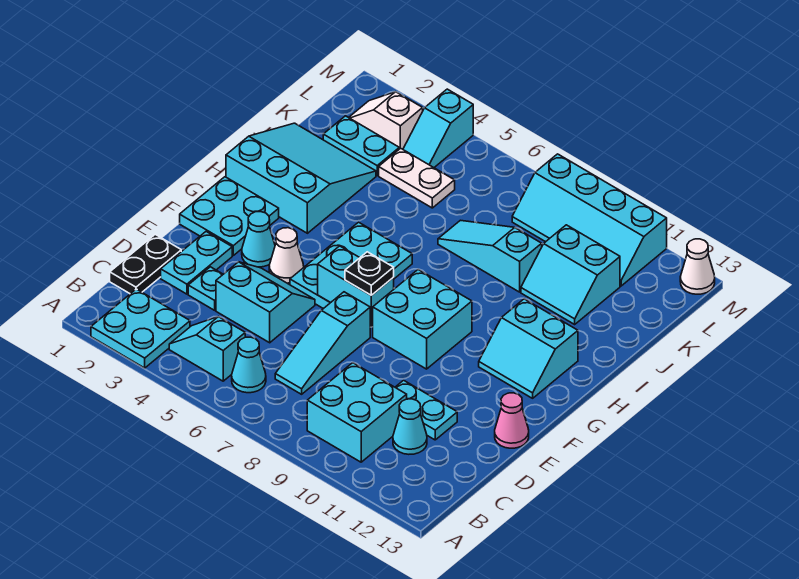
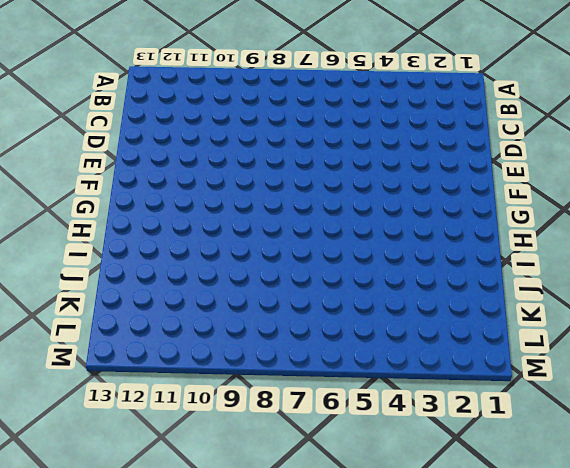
none -> cyan 2x2 plate [91,289,190,368]
none -> cyan 1x2 slope [169,317,245,381]
none -> cyan 1x1 cone [232,337,266,393]

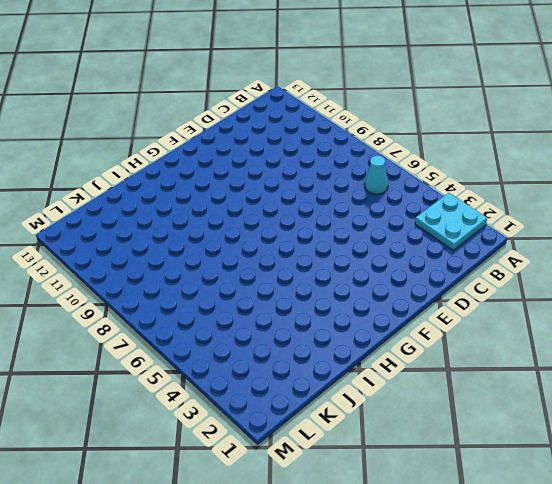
none -> cyan 1x2 slope [169,317,245,381]
none -> cyan 2x2 brick [307,363,407,462]
none -> black 1x2 plate [110,235,181,294]

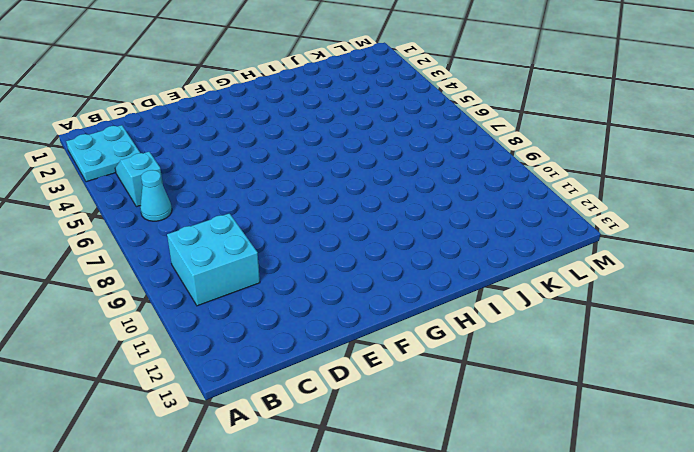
none -> black 1x2 plate [110,235,181,294]
none -> cyan 1x3 slope [275,292,370,394]
none -> cyan 1x1 cone [393,399,427,454]

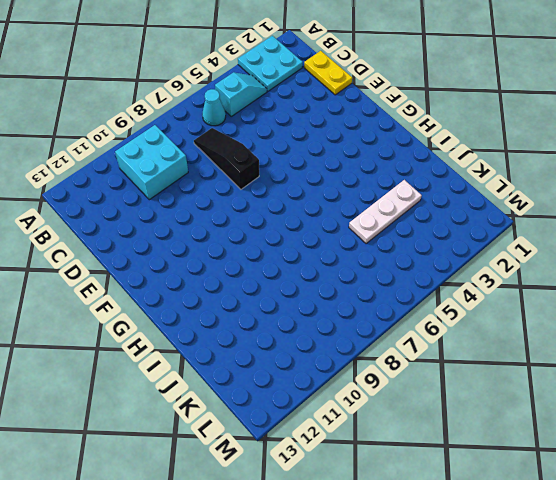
yellow 1x2 plate [304,51,352,95] -> black 1x2 plate [110,235,181,294]
black 1x3 slope [194,128,259,189] -> cyan 1x3 slope [275,292,370,394]
white 1x3 plate [349,180,422,244] -> cyan 3x3 slope [226,123,376,233]
none -> cyan 1x1 cone [393,399,427,454]
none -> cyan 1x2 plate [161,232,232,294]
none -> cyan 1x1 plate [188,267,223,310]

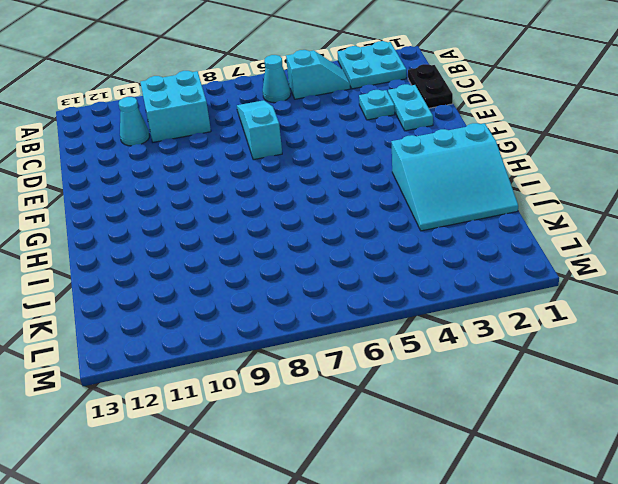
none -> cyan 2x2 slope [216,262,315,343]
none -> cyan 1x2 plate [395,380,457,440]
none -> pink 1x1 cone [495,393,529,448]

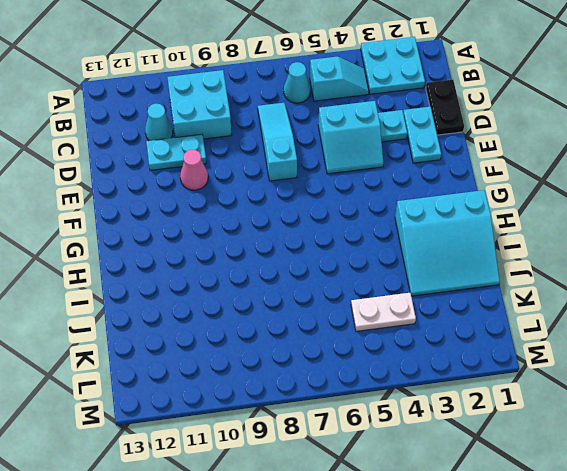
pink 1x1 cone [180,150,208,190] -> pink 1x1 cone moved to [495,393,529,448]
none -> cyan 2x2 plate [180,177,279,255]
none -> cyan 1x1 cone [242,212,275,267]
none -> white 1x1 cone [269,228,304,283]

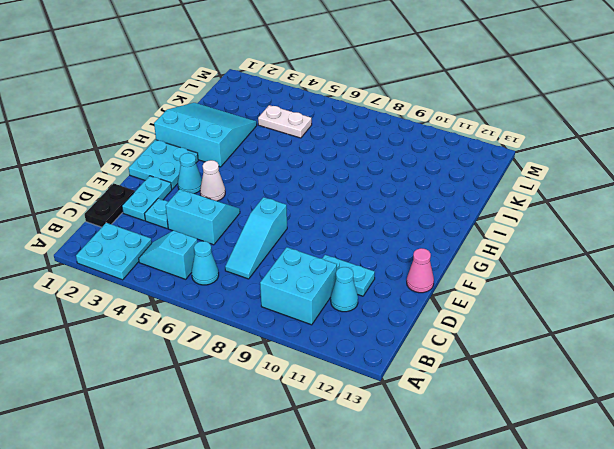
none -> cyan 2x3 plate [290,222,412,309]
none -> cyan 2x2 brick [373,270,472,369]
none -> cyan 2x2 slope [479,299,578,398]

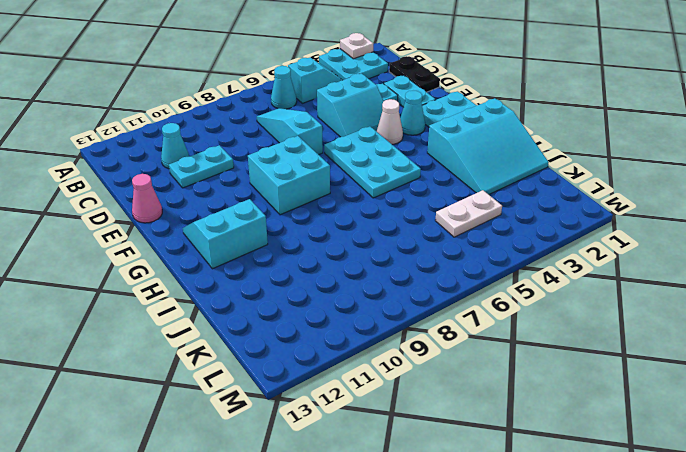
white 1x1 plate [340,33,373,59] -> none
none -> cyan 2x2 brick [307,363,407,462]
none -> cyan 1x3 slope [438,220,542,292]
none -> cyan 2x2 slope [521,225,620,324]

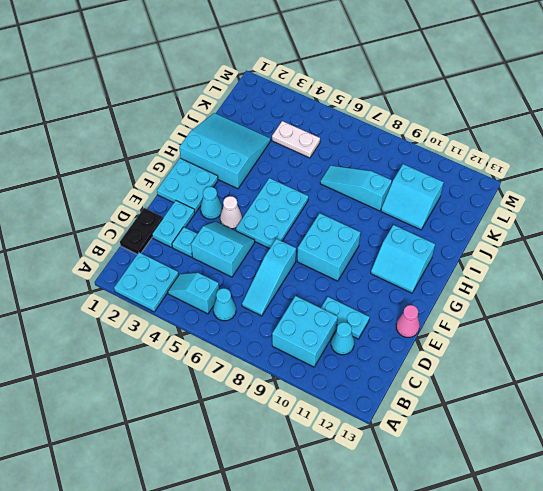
none -> cyan 1x2 plate [323,116,399,175]
none -> white 1x2 slope [349,92,423,149]
none -> cyan 1x2 slope [403,89,473,167]

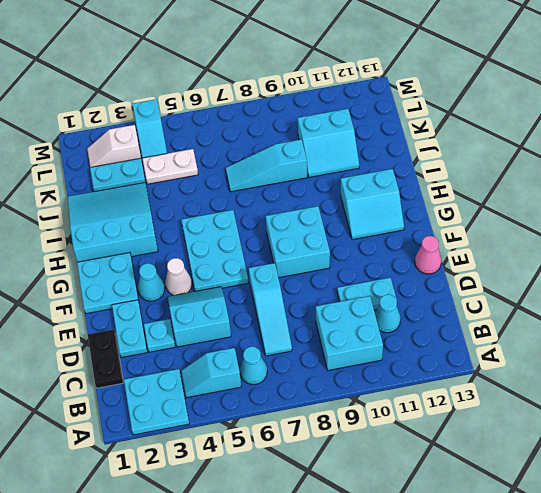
none -> cyan 2x4 slope [512,154,667,286]
none -> white 1x1 cone [680,239,715,294]
none -> cyan 1x2 brick [318,246,394,326]

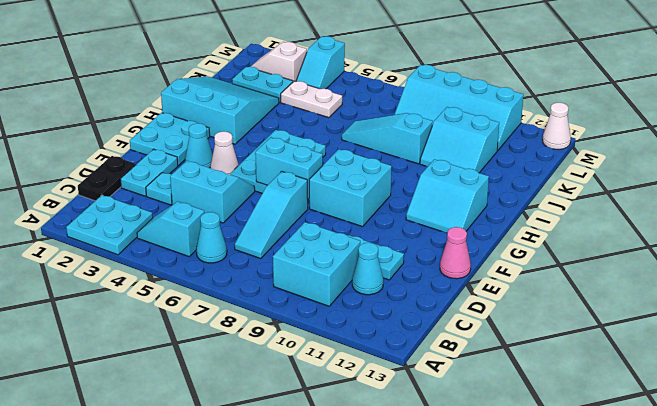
none -> black 1x1 plate [345,252,394,295]

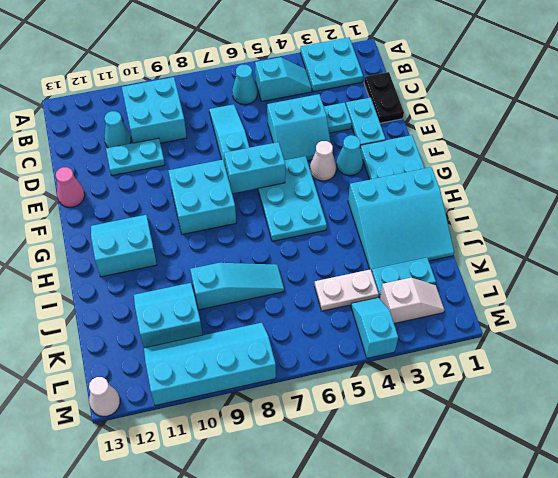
none -> black 1x1 plate [345,252,394,295]

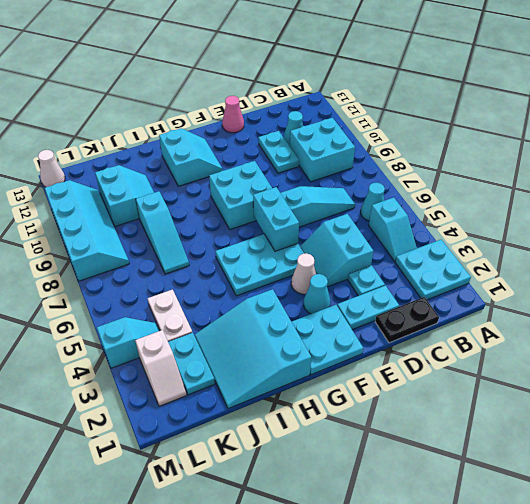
none -> black 1x1 plate [345,252,394,295]

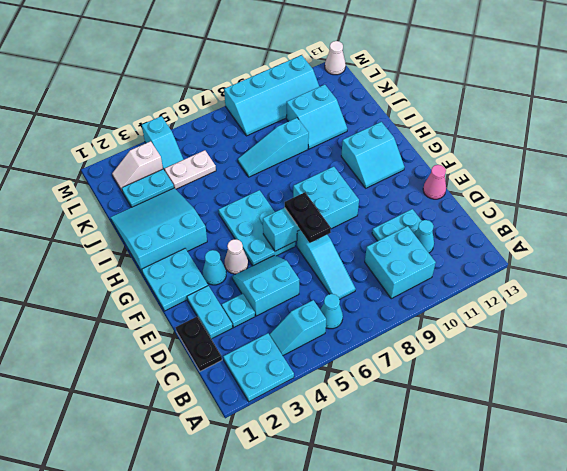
black 1x2 plate [285,192,331,243] -> black 1x1 plate [345,252,394,295]

